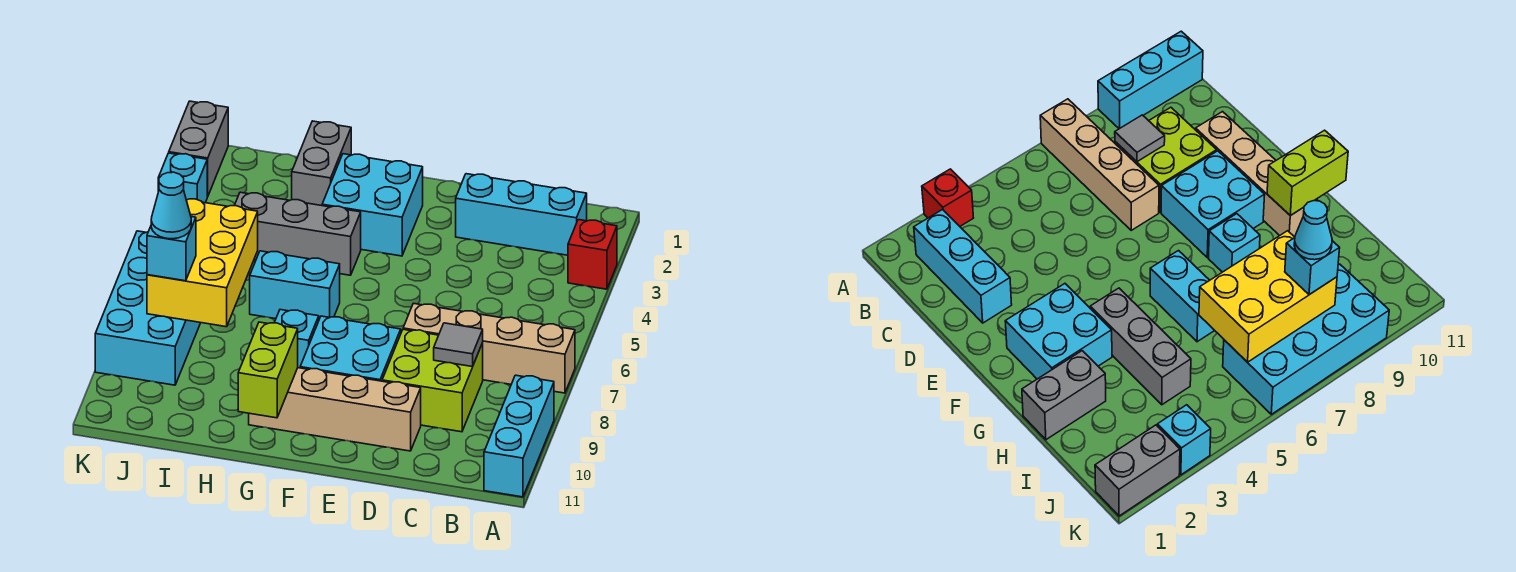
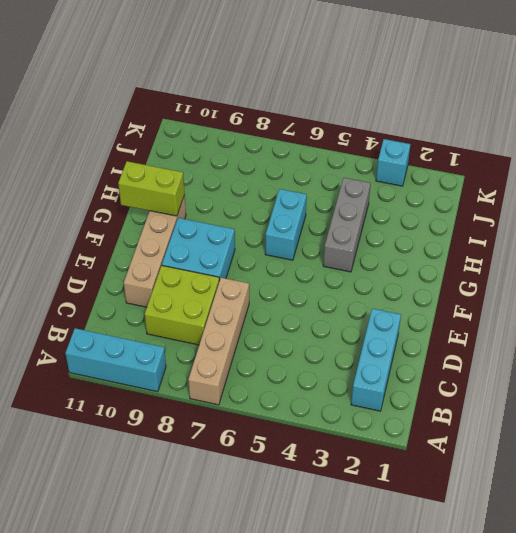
none -> red 1x1 brick [568,220,617,289]
none -> cyan 2x2 brick [322,154,423,256]
none -> cyan 1x1 brick [274,310,319,368]

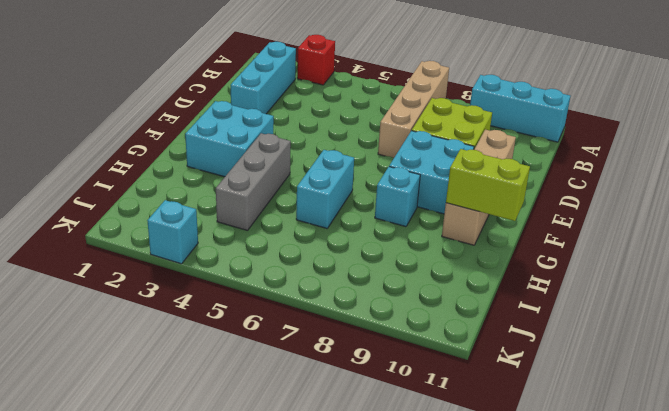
none -> grey 1x2 brick [292,121,351,206]
none -> cyan 2x4 brick [95,231,200,385]
none -> grey 1x2 brick [169,101,228,197]

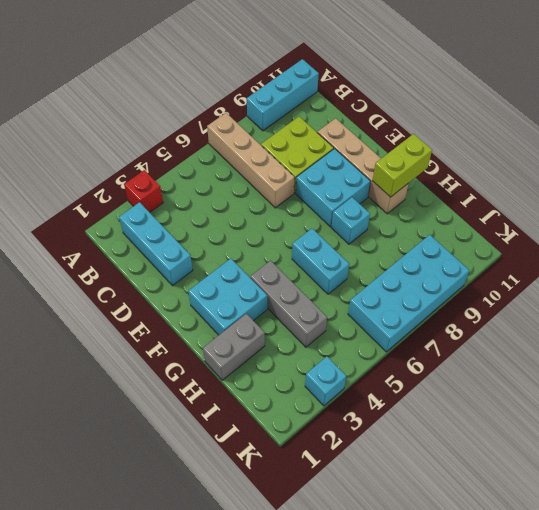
none -> grey 1x2 brick [169,101,228,197]
none -> grey 1x1 tile [434,323,483,367]
none -> yellow 2x3 brick [147,199,258,327]

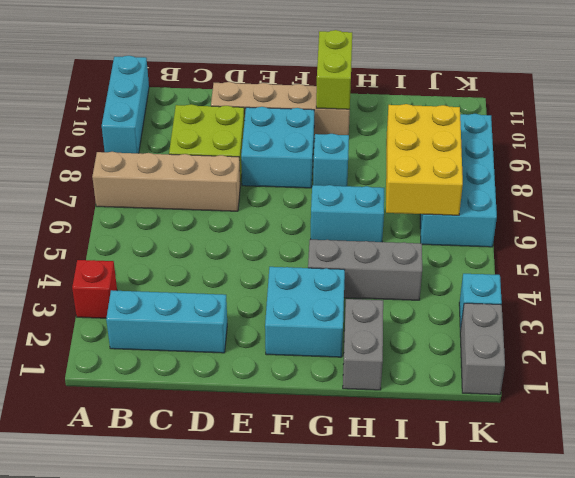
none -> grey 1x1 tile [434,323,483,367]
none -> cyan 1x1 brick [147,217,196,281]
none -> cyan 1x1 cone [151,172,191,239]

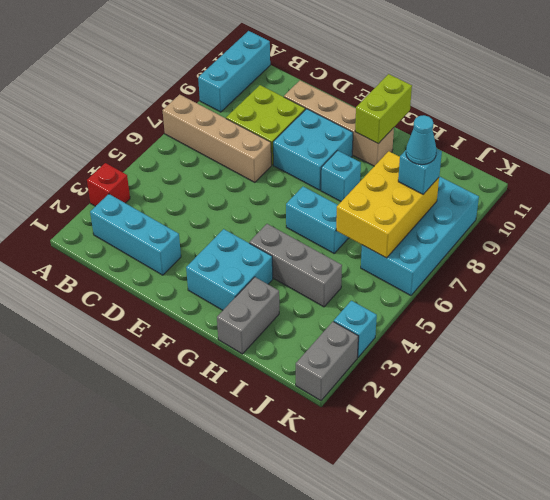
none -> grey 1x1 tile [434,323,483,367]

